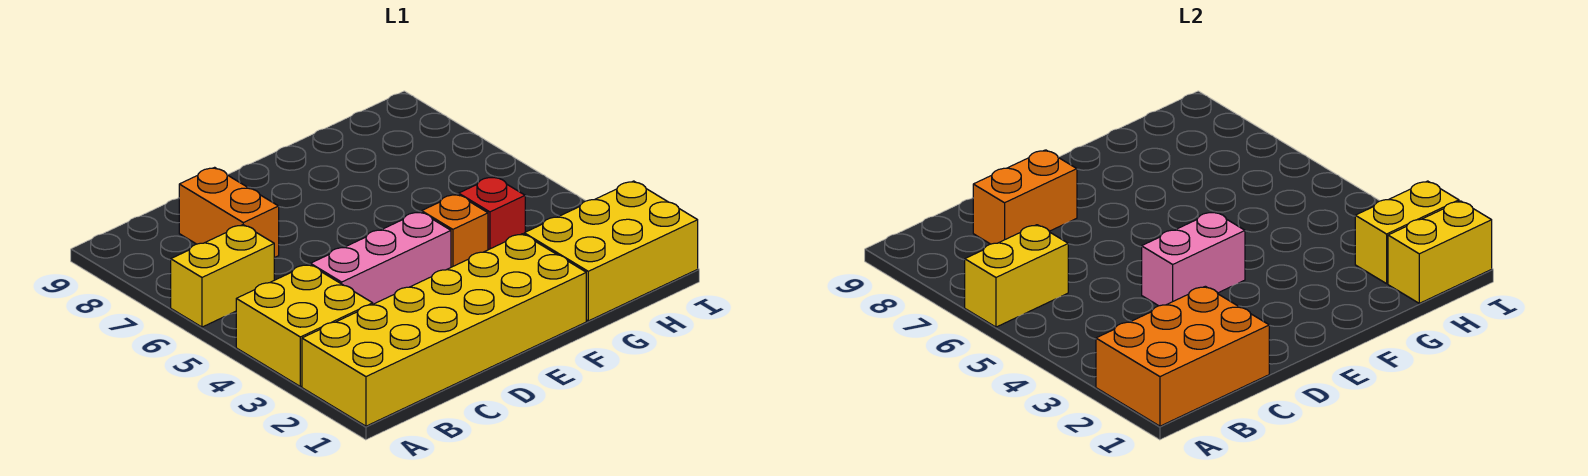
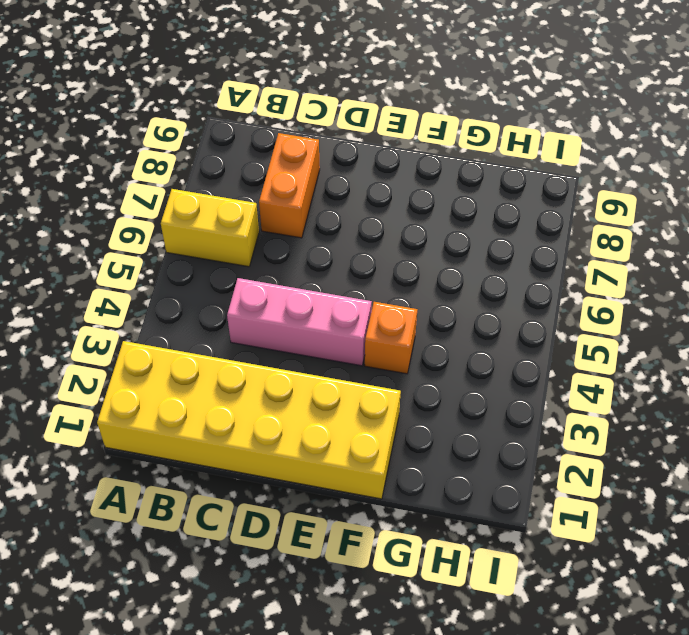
none -> yellow 2x2 brick [236,264,373,387]
none -> yellow 2x3 brick [524,181,698,321]
none -> red 1x1 brick [459,177,525,250]

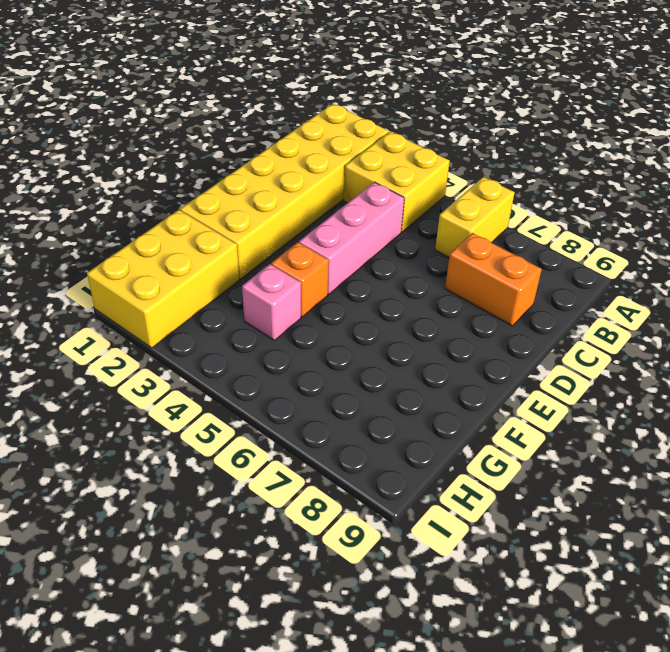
pink 1x1 brick [242,264,301,340] -> red 1x1 brick [459,177,525,250]
none -> orange 2x3 brick [1096,286,1269,426]
none -> yellow 1x2 brick [965,225,1068,327]
none -> orange 1x2 brick [973,150,1077,244]

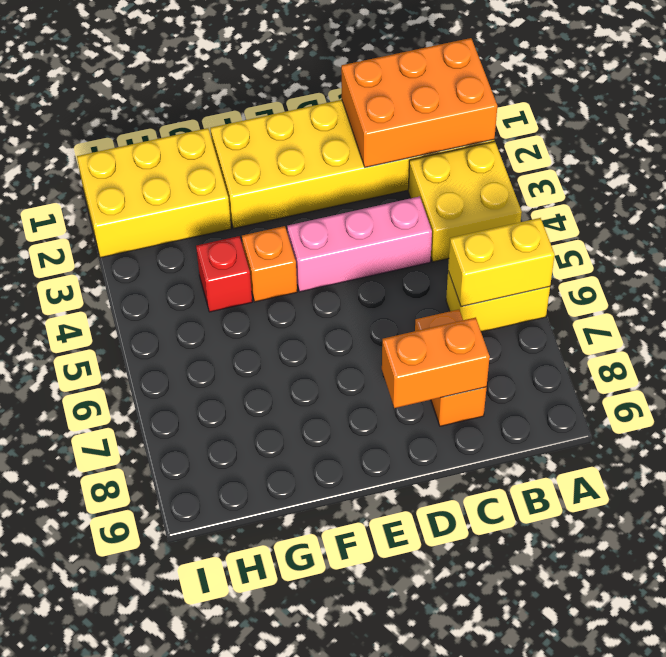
none -> pink 1x2 brick [1142,212,1245,306]
none -> yellow 1x2 brick [1388,201,1492,303]
none -> yellow 1x2 brick [1355,181,1459,284]

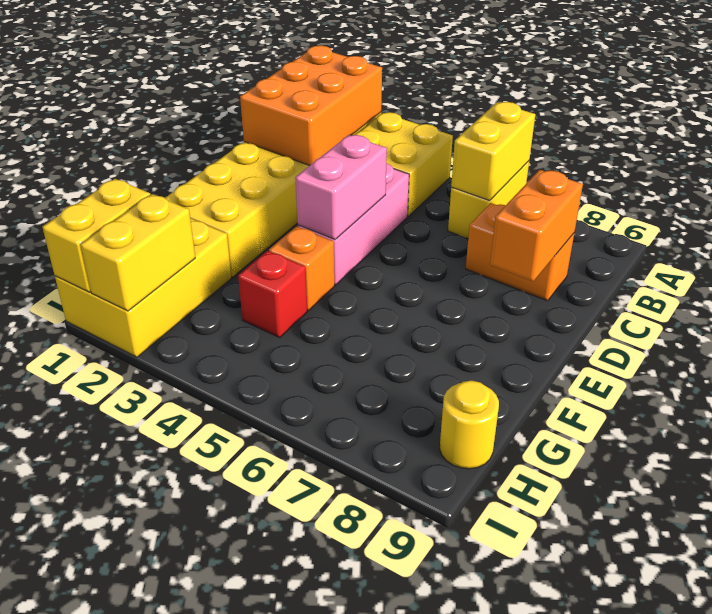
yellow 1x1 round brick [440,381,499,469] -> none

